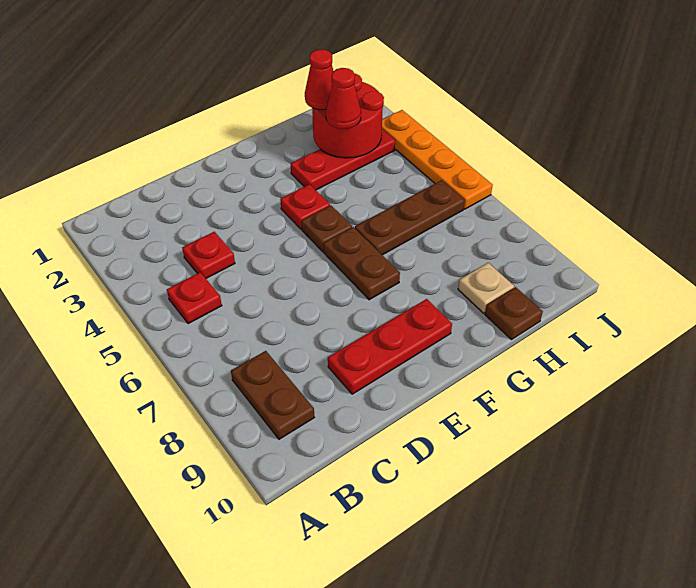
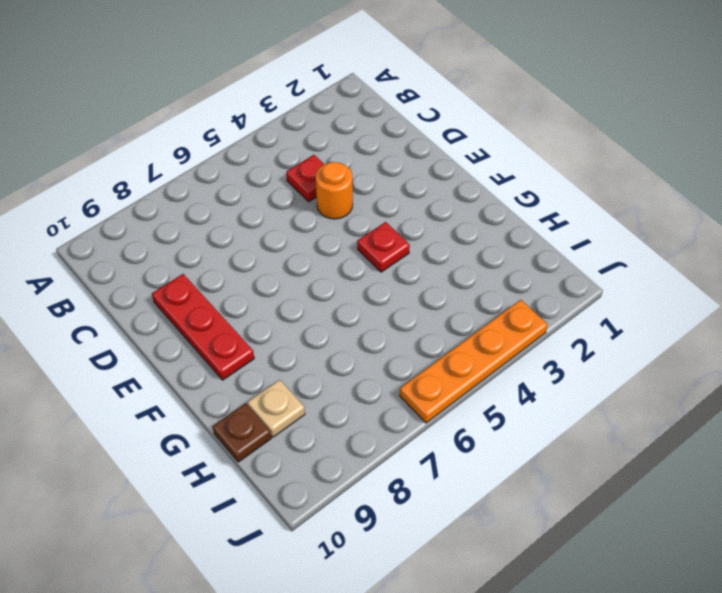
orange 1x1 round brick [316,162,353,219] -> none
none -> red 1x1 plate [167,272,222,324]
none -> brown 1x2 plate [231,351,314,439]
none -> brown 1x1 plate [302,205,352,252]

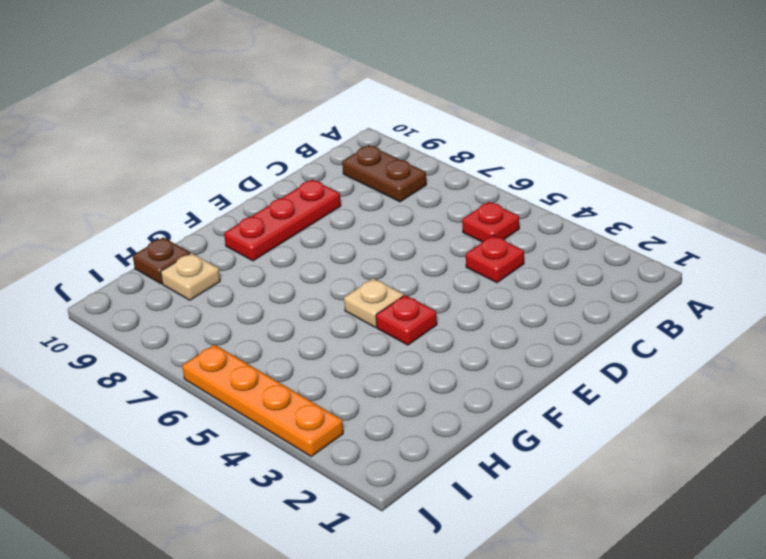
tan 1x1 plate [344,278,404,327] -> brown 1x1 plate [302,205,352,252]
none -> brown 1x2 plate [323,227,400,300]
none -> red 1x3 plate [291,129,395,190]
none -> brown 1x3 plate [355,180,465,255]

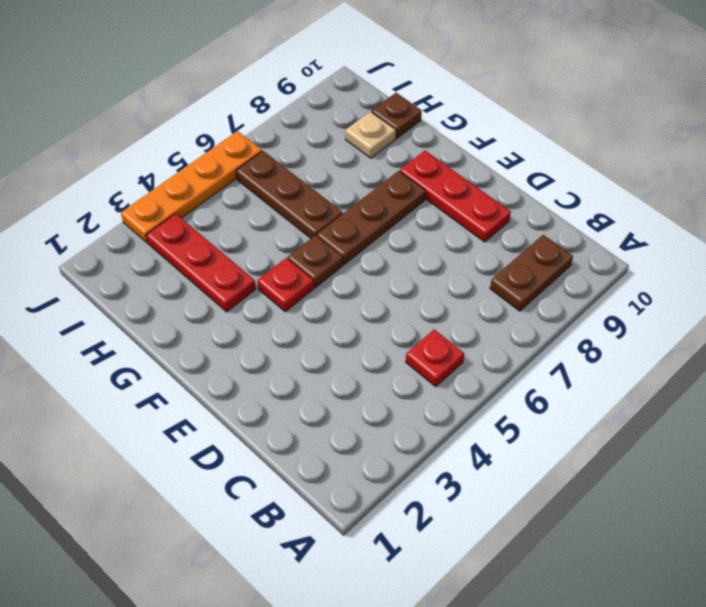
brown 1x3 plate [317,171,426,265] -> brown 1x2 plate [323,227,400,300]
none -> red 1x1 plate [182,232,235,278]
none -> red 2x2 round brick [312,74,384,158]
none -> red 1x1 cone [305,49,333,110]

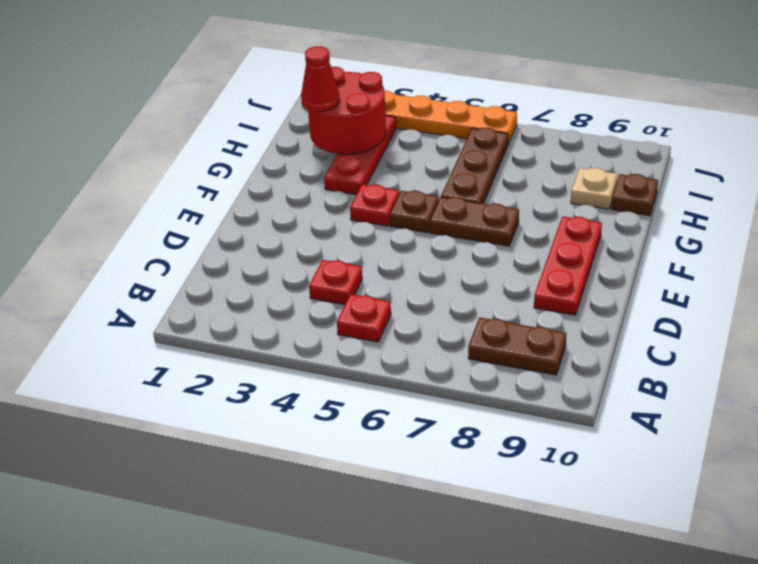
none -> red 1x1 cone [326,68,361,129]

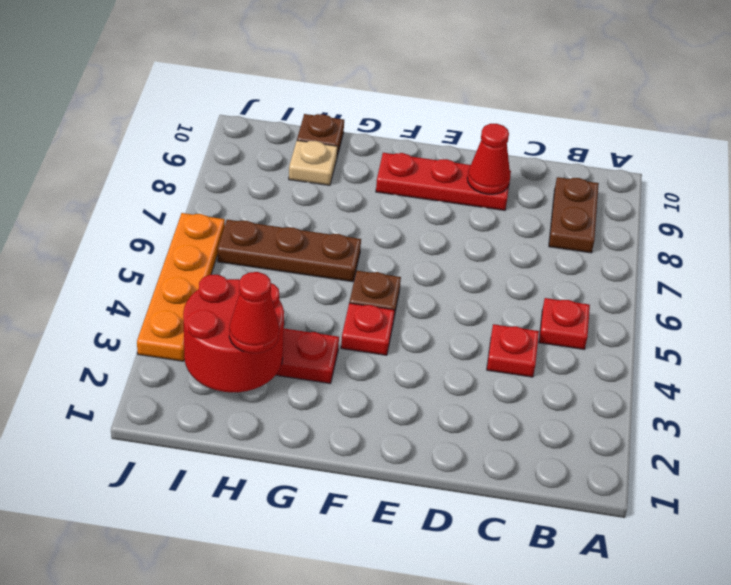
red 1x1 cone [467,124,510,194] -> red 1x1 cone moved to [326,68,361,129]
none -> brown 1x2 plate [323,227,400,300]

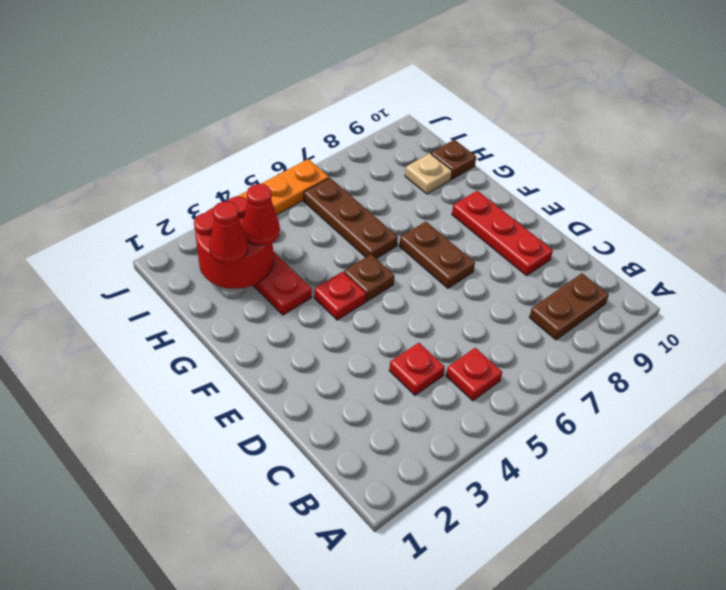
brown 1x2 plate [399,222,475,288] -> brown 1x2 plate turned to [323,227,400,300]

